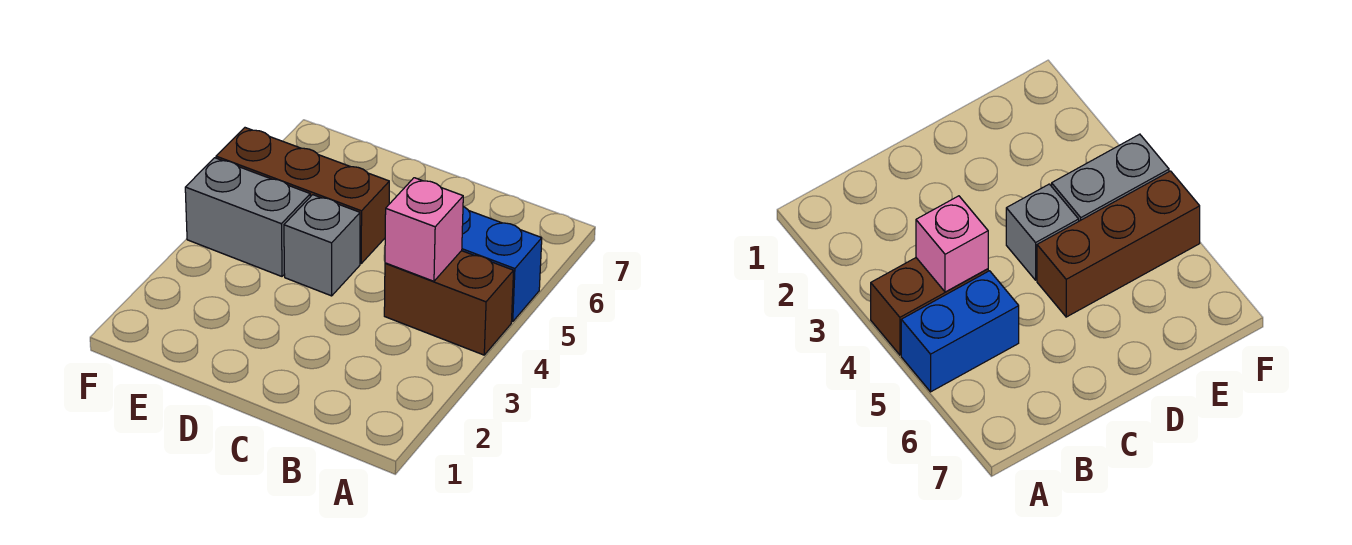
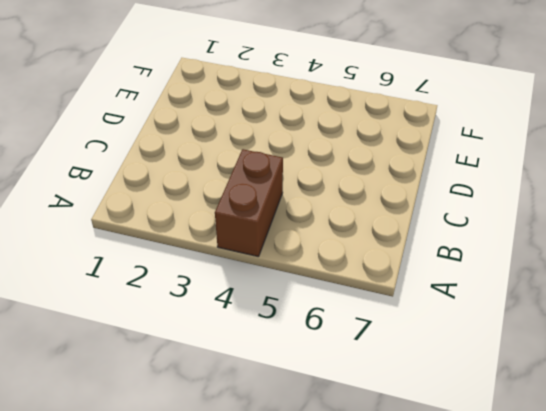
none -> blue 1x2 brick [462,206,542,322]
none -> grey 1x1 brick [284,195,360,296]

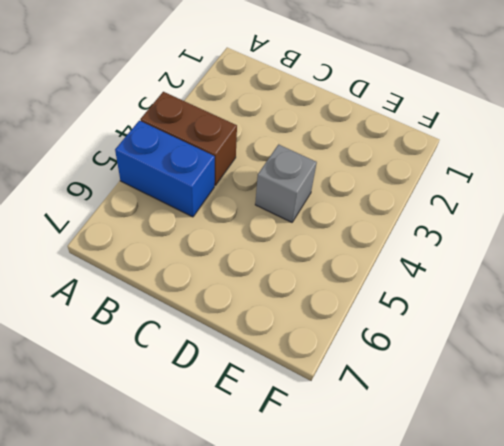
none -> brown 1x3 brick [216,128,389,264]
none -> grey 1x2 brick [185,158,310,276]

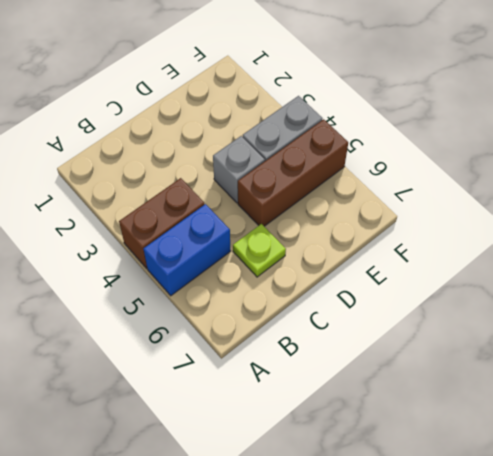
lime 1x1 plate [233,224,286,277] -> none
none -> pink 1x1 brick [385,178,463,281]

